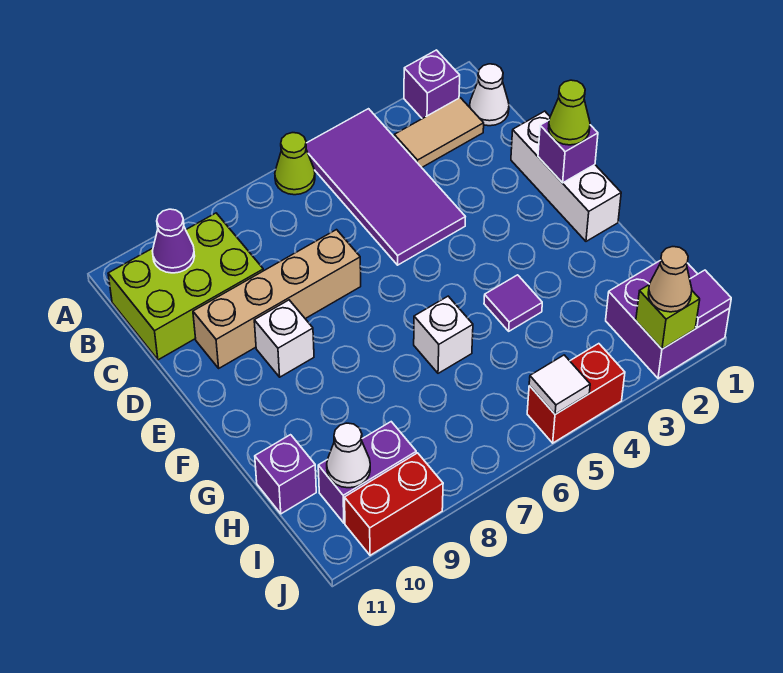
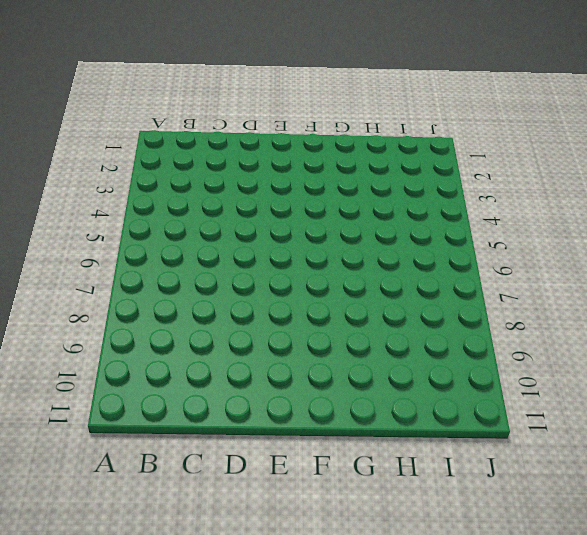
none -> purple 1x1 brick [404,50,460,119]
none -> purple 2x4 tile [306,109,465,265]
none -> lime 1x1 cone [275,133,315,195]

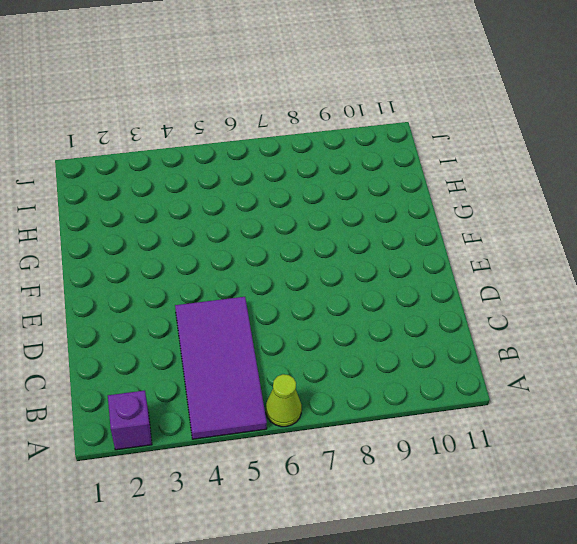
none -> white 1x1 cone [470,64,509,126]
none -> tan 1x2 tile [394,98,484,167]
none -> lime 2x3 brick [108,213,263,360]

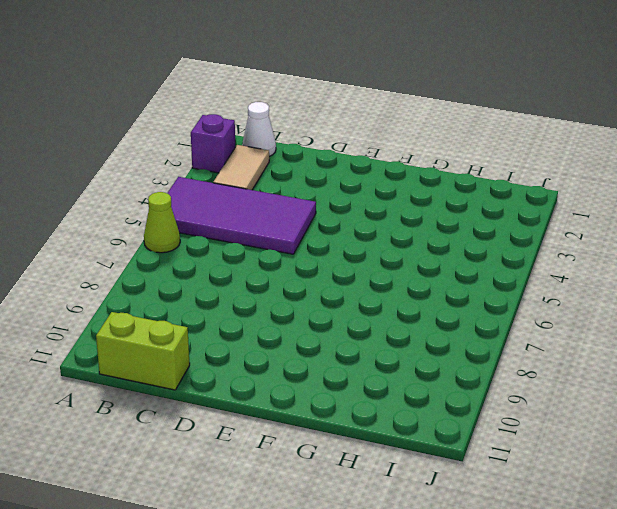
lime 1x2 brick [96,312,190,390] -> lime 2x3 brick [108,213,263,360]
none -> white 1x3 brick [511,111,621,241]
none -> tan 1x4 brick [193,230,361,368]
none -> white 1x1 brick [254,300,314,377]

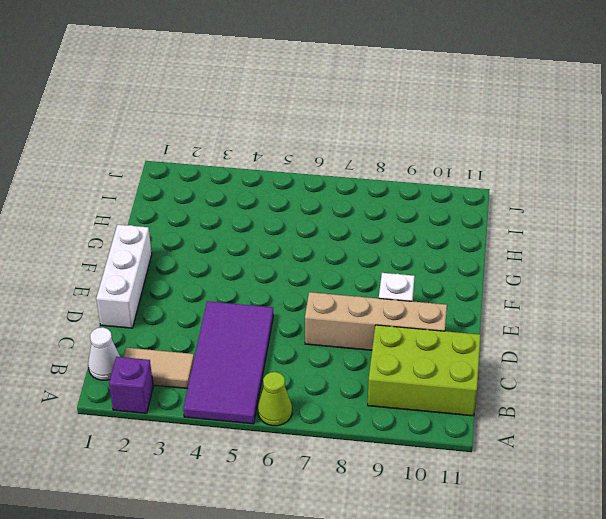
none -> purple 1x1 tile [484,275,542,331]
none -> white 1x1 brick [414,296,473,373]
none -> purple 1x1 brick [255,435,316,514]

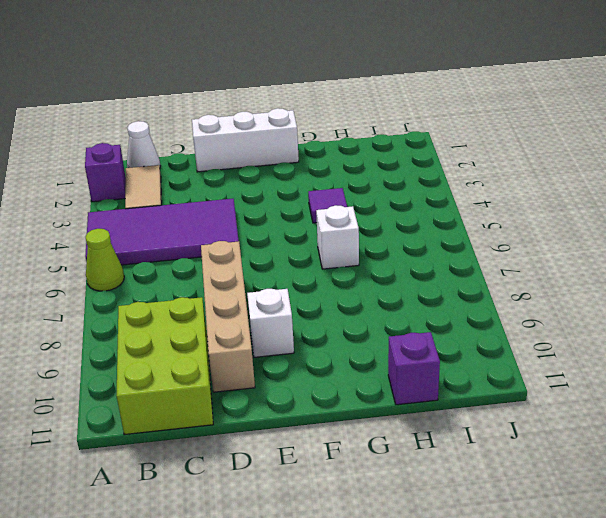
none -> purple 2x2 brick [606,260,730,378]
none -> purple 1x2 brick [318,422,416,523]
none -> red 1x2 brick [527,344,625,443]

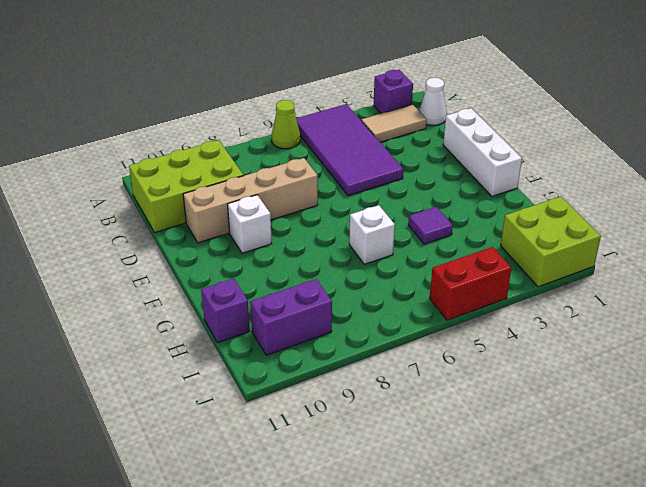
lime 2x2 brick [501,196,601,287] -> purple 2x2 brick [606,260,730,378]
none -> red 1x2 brick [344,453,443,555]
none -> purple 1x1 cone [153,209,195,273]
none -> purple 1x1 brick [538,120,598,183]

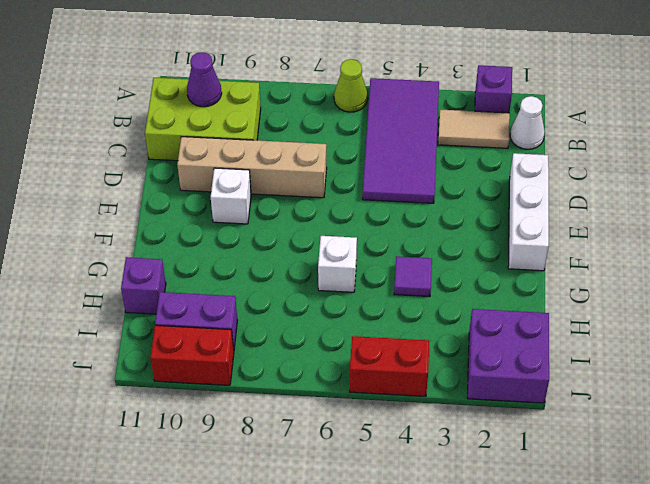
none -> purple 1x1 brick [538,120,598,183]
none -> white 1x1 cone [327,423,370,488]
none -> purple 1x1 tile [690,270,731,328]

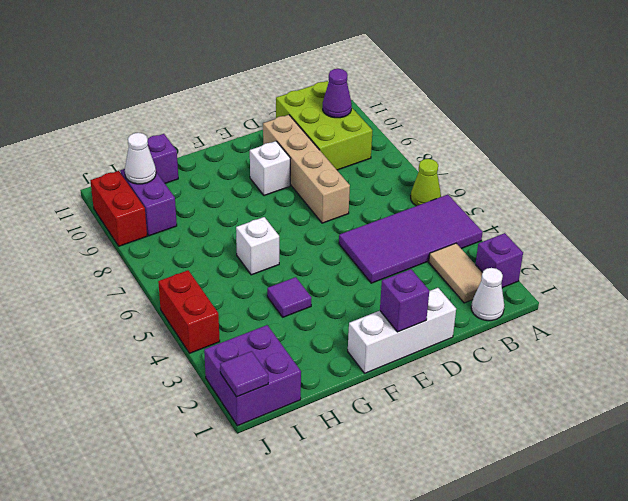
none -> lime 1x1 brick [636,285,700,349]
none -> white 1x1 tile [529,355,590,414]
none -> lime 1x1 cone [548,80,590,145]

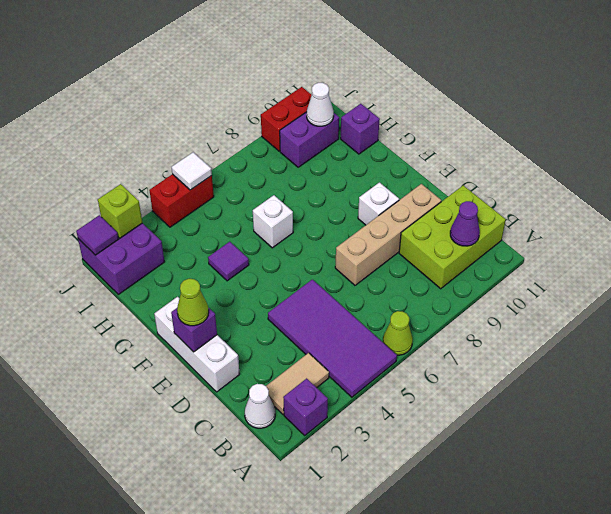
none -> tan 1x1 cone [648,247,692,312]

